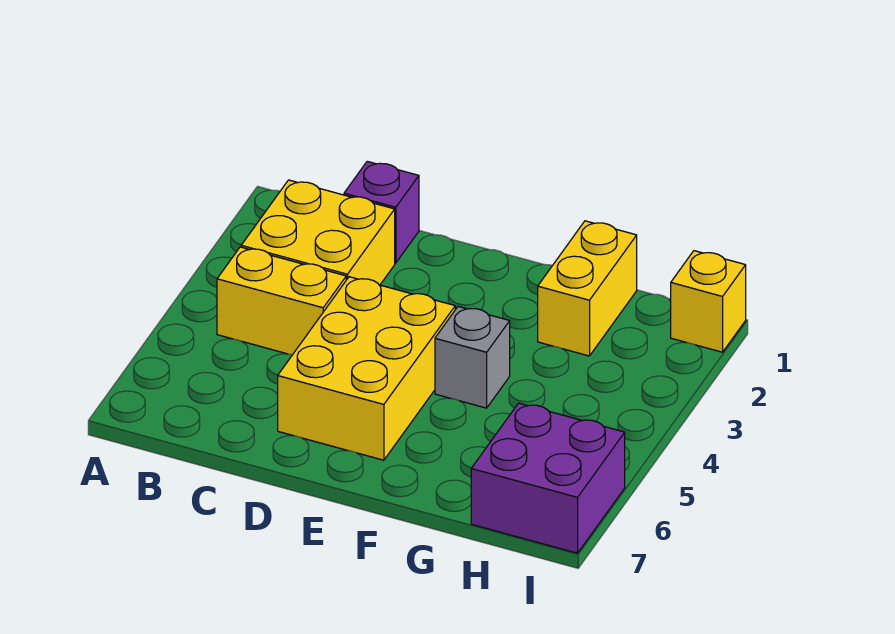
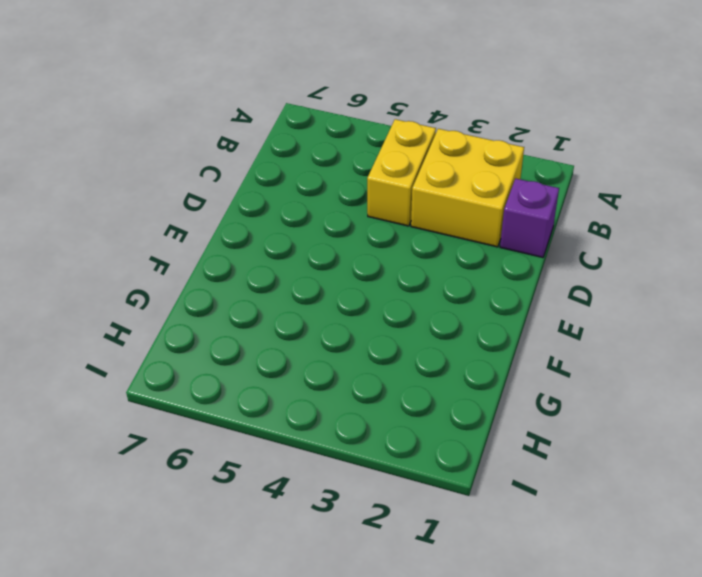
none -> yellow 2x3 brick [278,277,455,460]
none -> grey 1x1 brick [435,307,510,408]

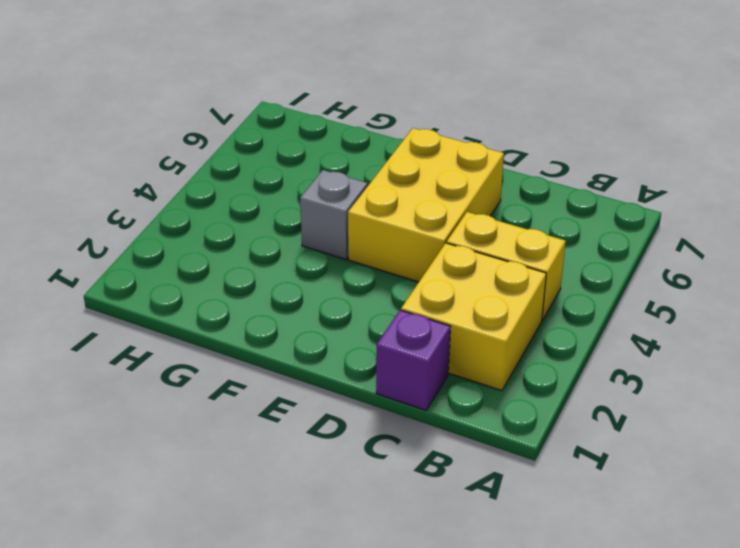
none -> yellow 1x2 brick [538,221,637,356]
none -> purple 2x2 brick [471,403,625,553]

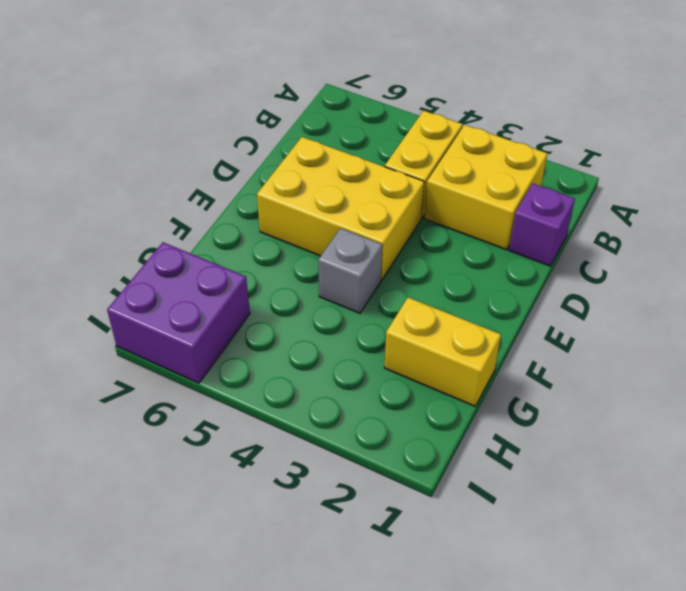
none -> yellow 1x1 brick [671,251,746,352]

